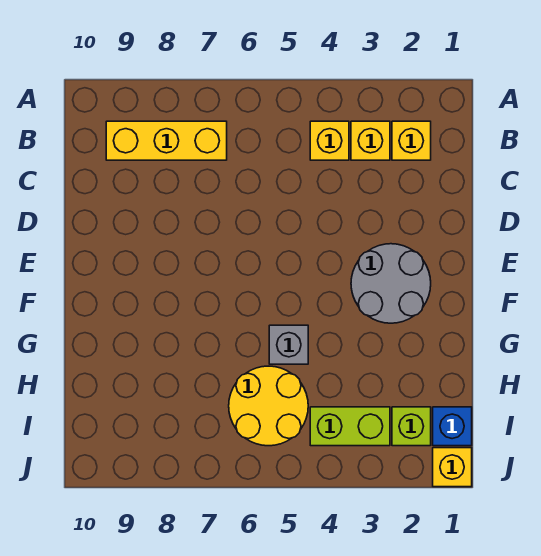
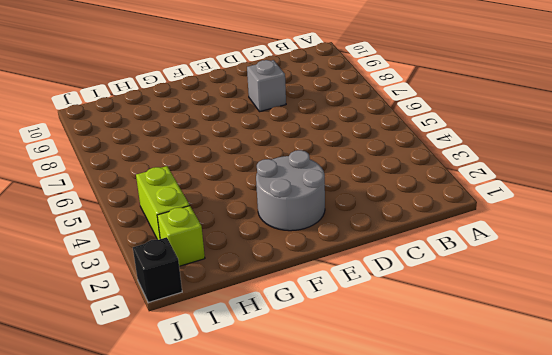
grey 1x1 brick [247,60,286,112] -> grey 1x1 brick moved to [269,325,308,364]
black 1x1 brick [133,237,182,302] -> yellow 1x1 brick [433,448,472,487]
none -> yellow 1x1 brick [392,121,431,160]
none -> yellow 1x1 brick [351,121,390,160]

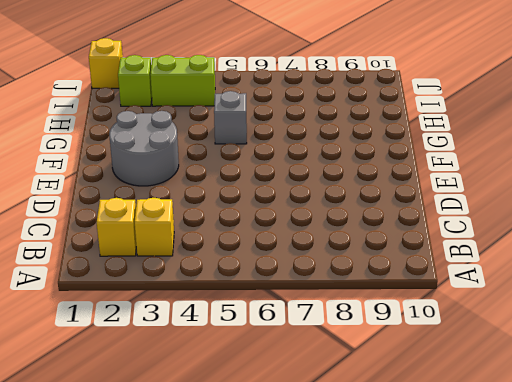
none -> yellow 1x1 brick [310,121,349,160]
none -> yellow 1x3 brick [106,121,227,160]

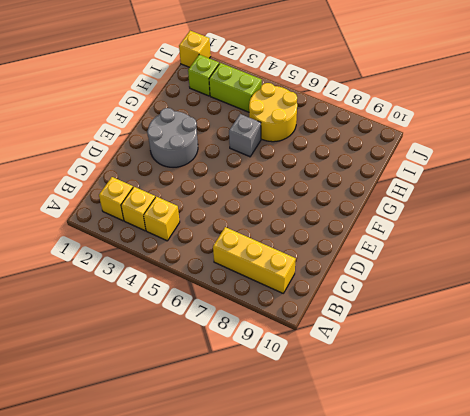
none -> blue 1x1 brick [433,407,472,446]

